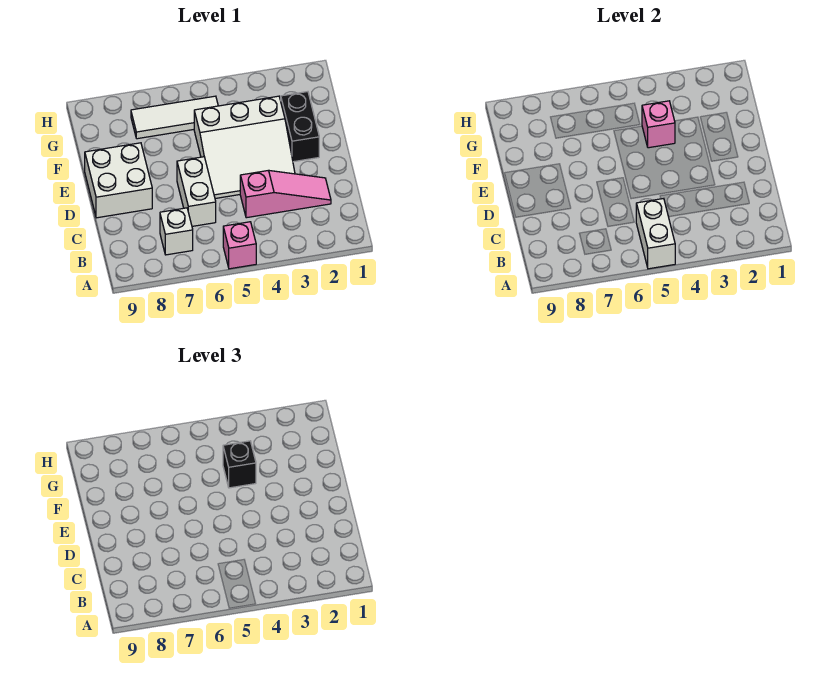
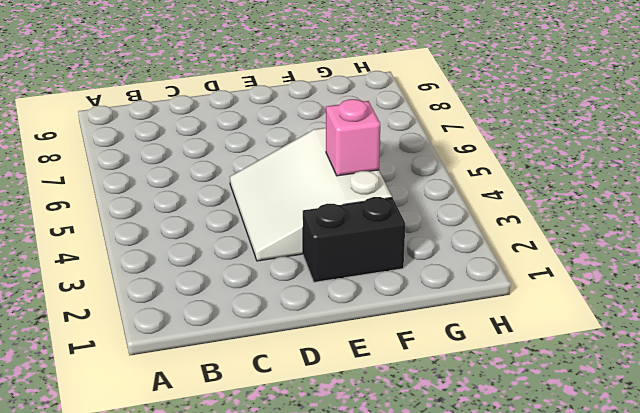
none -> pink 1x1 brick [223,222,256,269]
none -> white 1x1 brick [160,208,193,255]

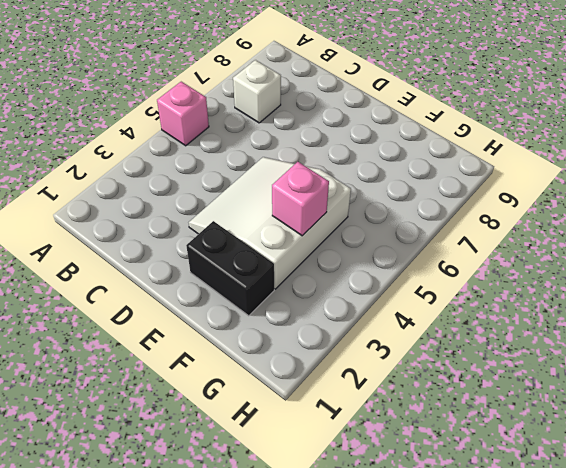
none -> pink 1x3 slope [240,170,331,218]
none -> white 1x2 brick [177,157,216,226]

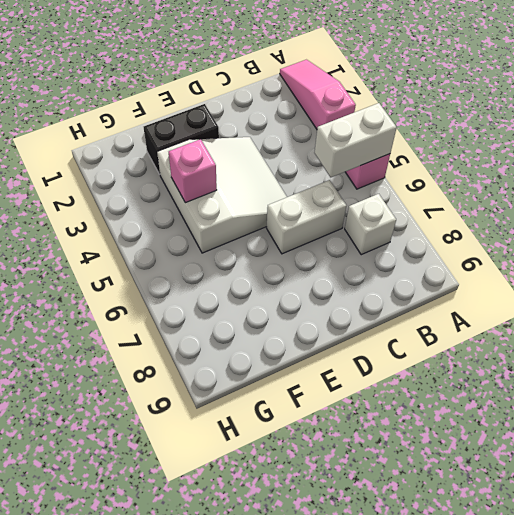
pink 1x3 slope [280,60,356,129] -> pink 1x3 slope moved to [240,170,331,218]
none -> white 2x2 brick [85,143,152,218]
none -> white 1x3 tile [131,96,218,139]

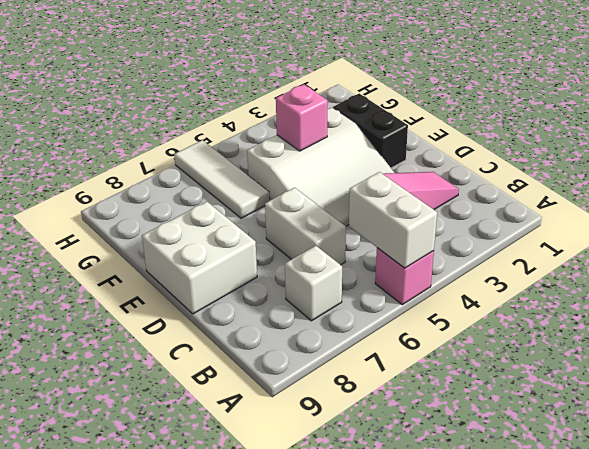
white 1x3 tile [174,140,270,218] -> white 1x3 tile turned to [131,96,218,139]
none -> black 1x1 brick [223,441,256,488]

